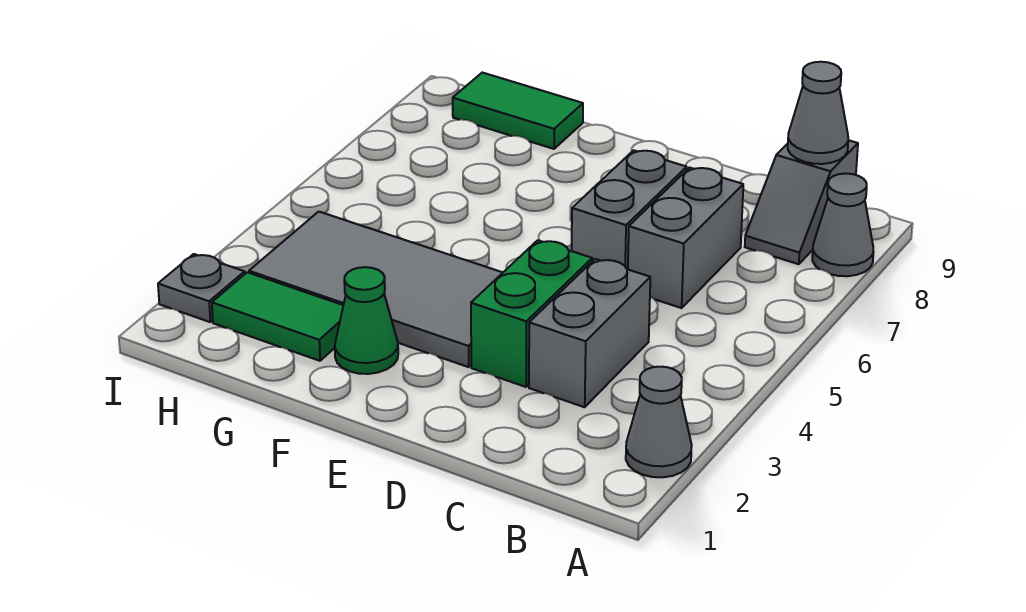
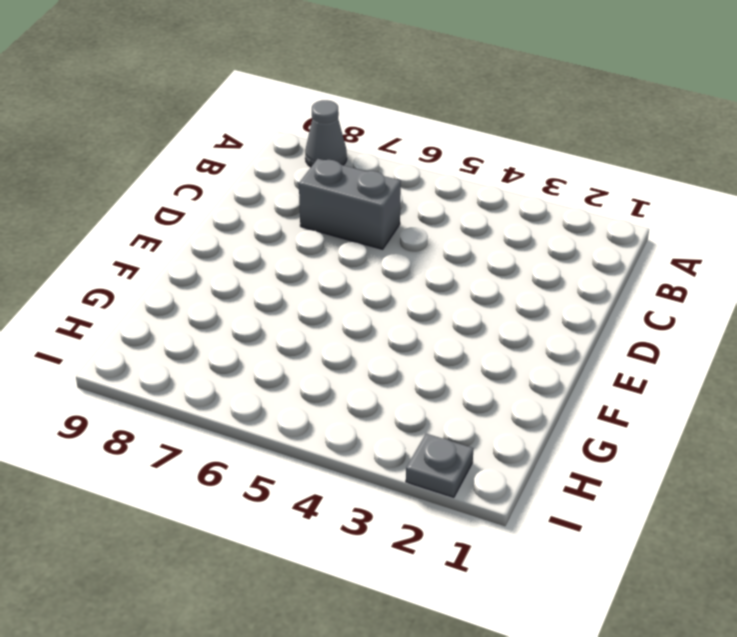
none -> grey 1x1 cone [626,367,692,477]
none -> grey 1x2 slope [745,140,858,264]
none -> grey 1x2 brick [529,259,650,407]

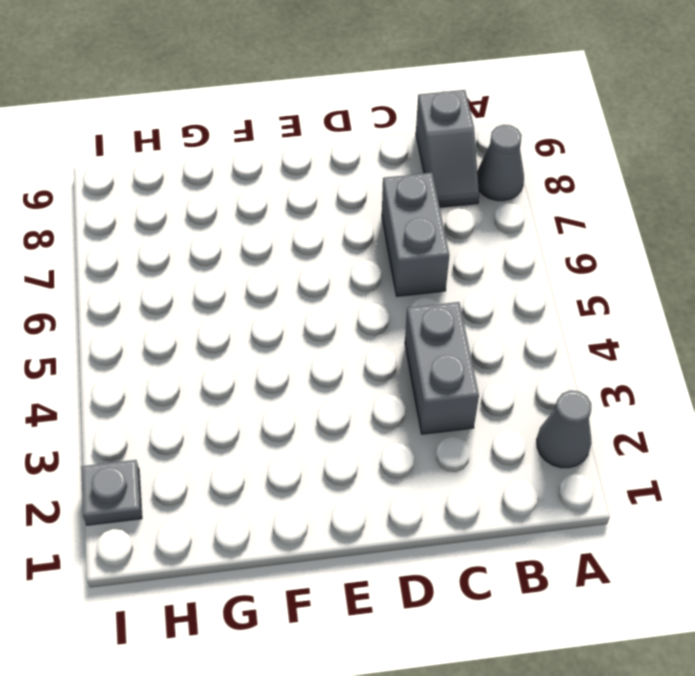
none -> green 1x2 brick [471,240,592,387]
none -> grey 1x2 brick [572,150,687,269]
none -> grey 2x4 tile [249,212,503,367]

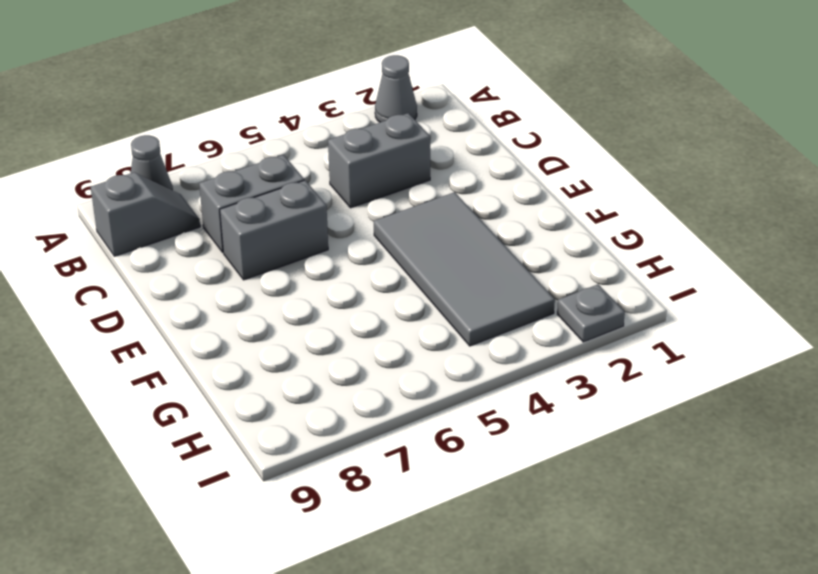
none -> green 1x2 brick [471,240,592,387]
none -> green 1x1 cone [335,267,398,374]
none -> green 1x2 tile [212,272,343,361]

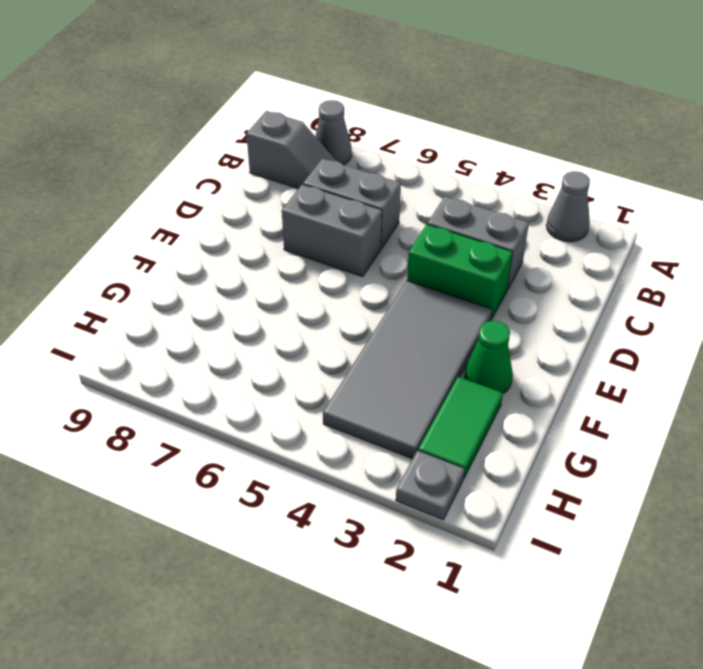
none -> green 1x2 tile [453,73,583,149]
none -> grey 1x1 cone [788,62,848,164]

